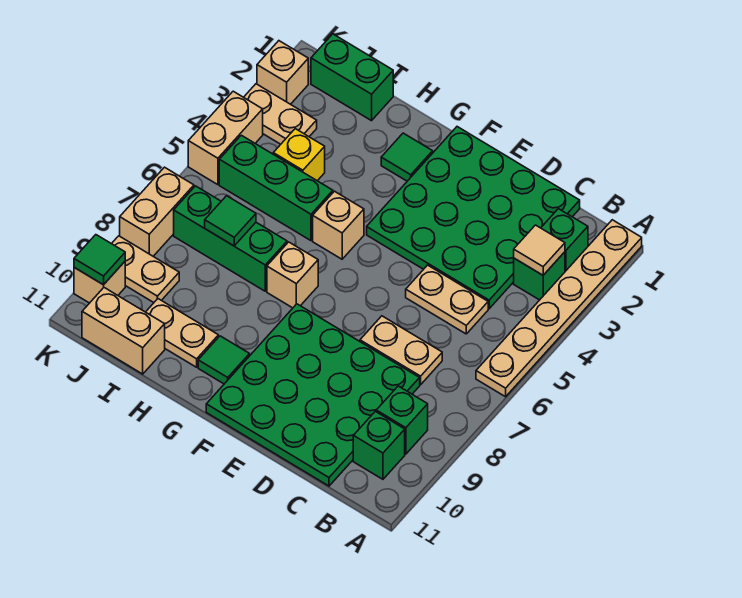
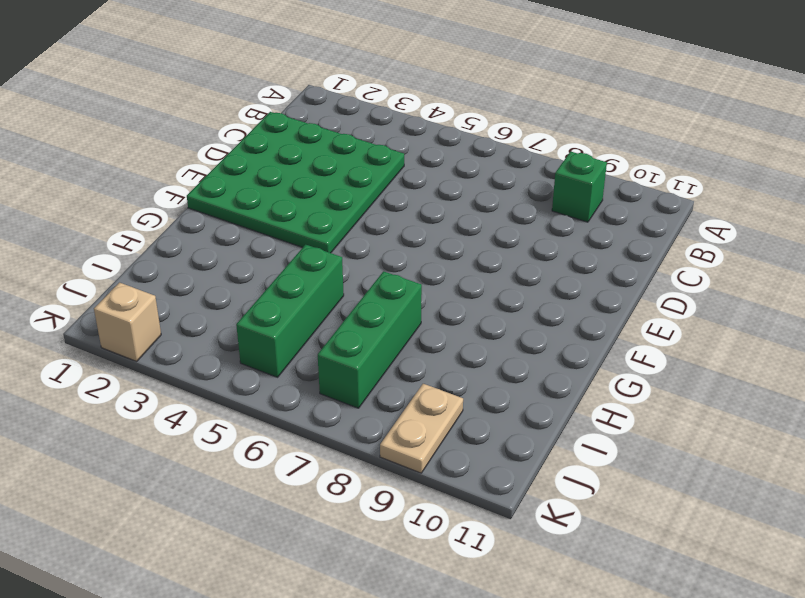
none -> tan 1x6 plate [476,220,642,397]
none -> green 1x1 brick [541,209,588,271]
none -> green 1x1 brick [514,252,565,300]

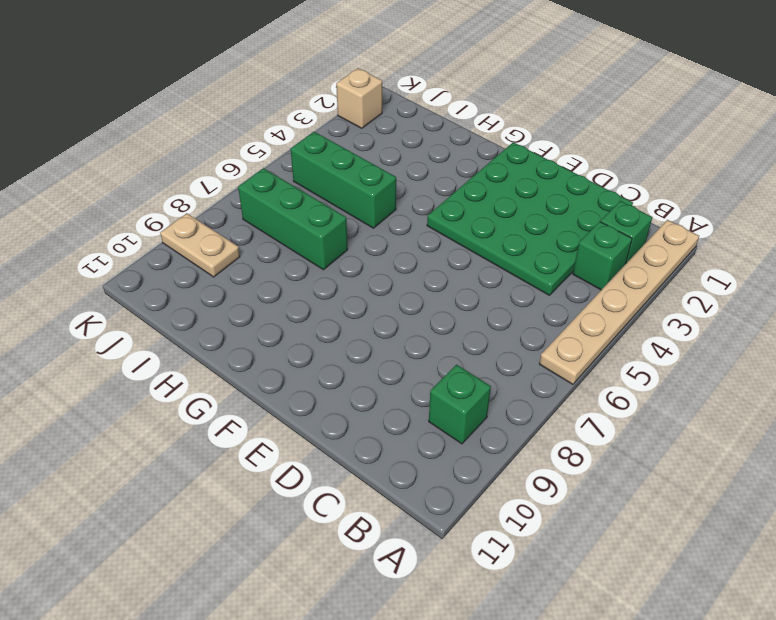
none -> green 1x1 brick [353,411,405,479]
none -> tan 1x2 plate [406,265,488,334]
none -> tan 1x2 plate [360,316,442,385]

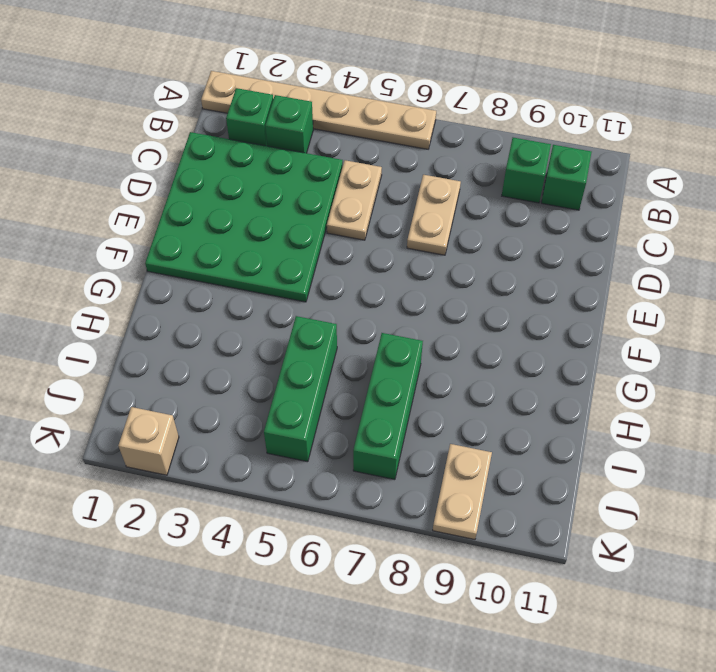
none -> green 4x4 plate [206,304,420,486]
none -> green 1x1 tile [381,133,433,181]
none -> tan 1x1 brick [313,191,364,259]

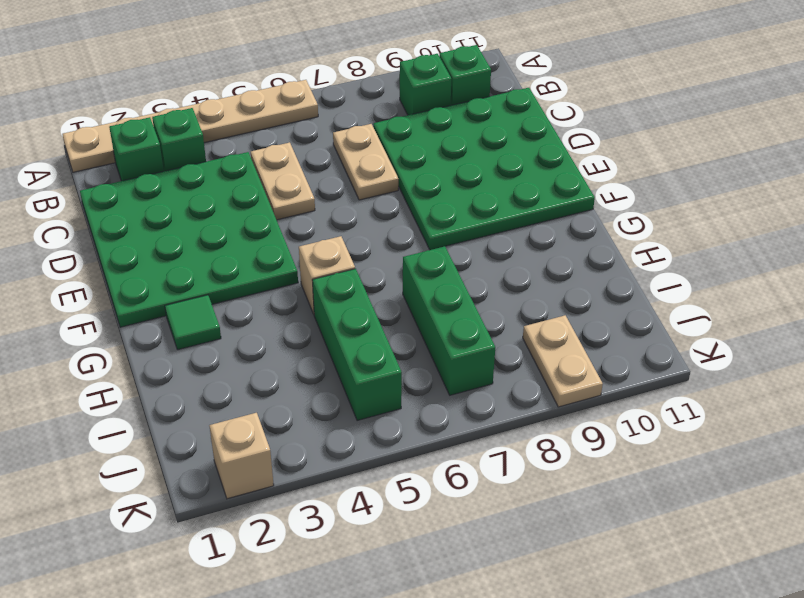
none -> tan 1x1 brick [267,242,318,308]
none -> green 1x1 tile [198,336,250,384]
none -> tan 1x2 plate [146,299,218,367]

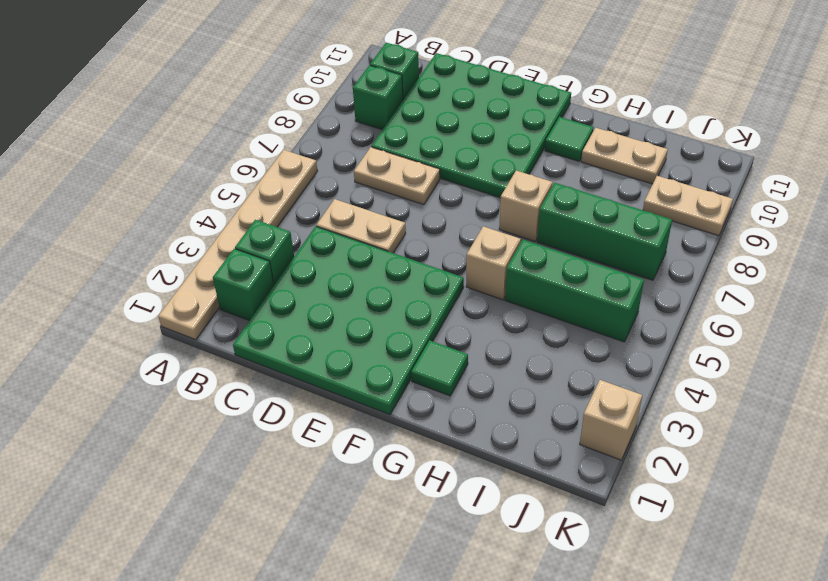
none -> green 1x2 brick [311,34,393,121]
none -> yellow 1x1 brick [273,129,325,181]
none -> tan 1x2 brick [82,288,165,374]

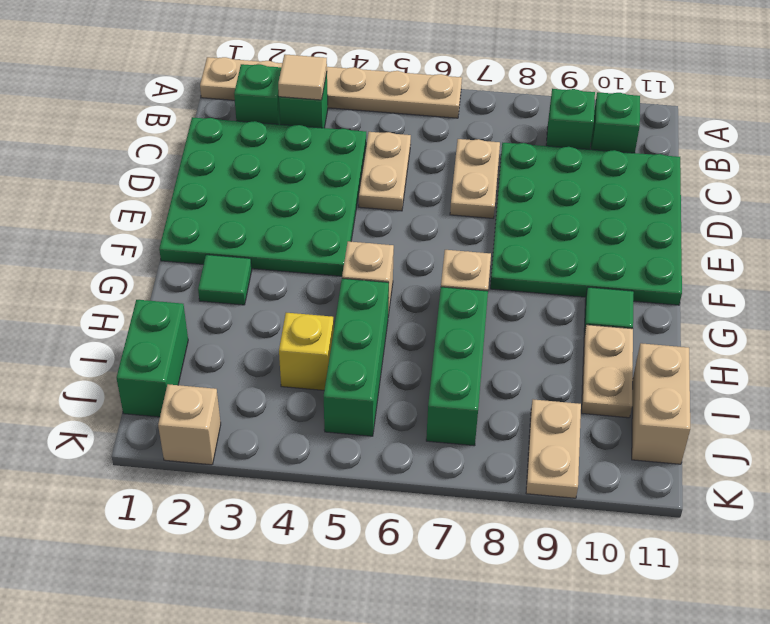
none -> tan 1x2 plate [244,84,317,144]
none -> tan 1x2 brick [188,91,263,185]
none -> tan 1x2 brick [120,167,194,256]

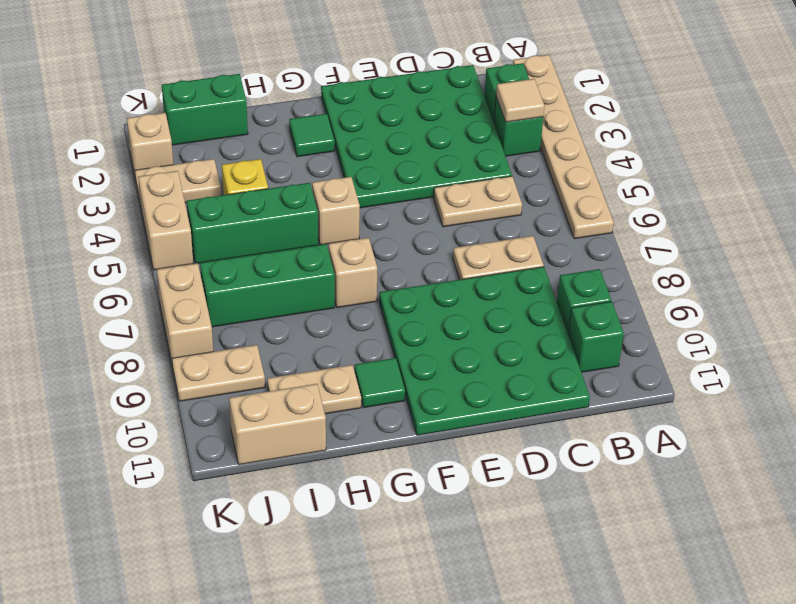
none -> tan 1x1 brick [74,262,125,303]
none -> green 1x1 tile [205,196,256,246]
none -> green 1x1 tile [74,235,125,285]

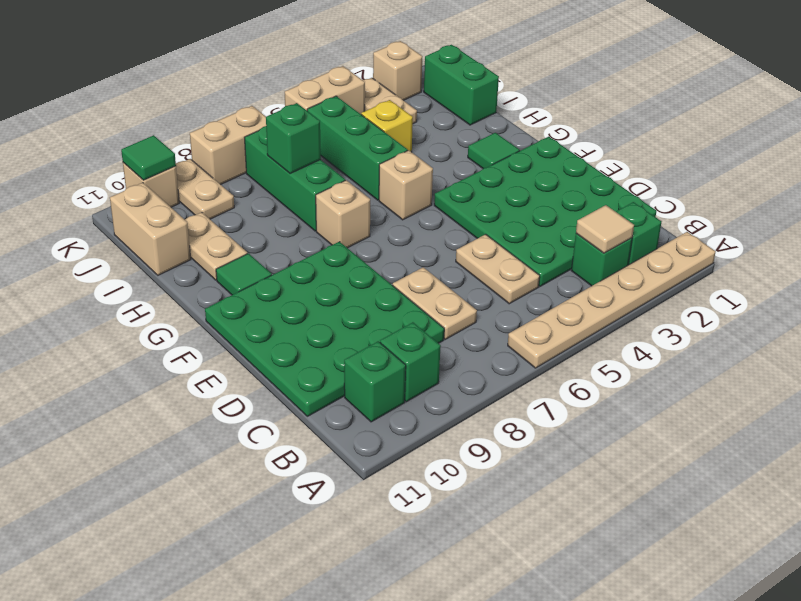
green 1x1 brick [266,103,321,174] -> green 1x1 tile [205,196,256,246]

